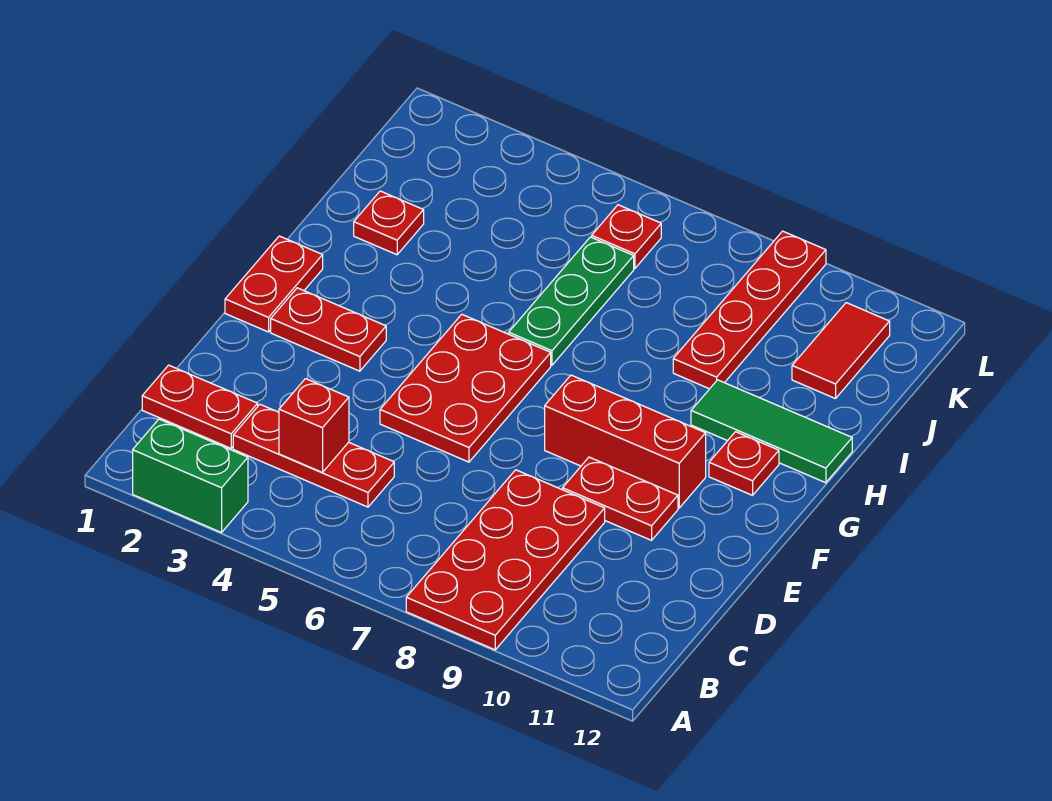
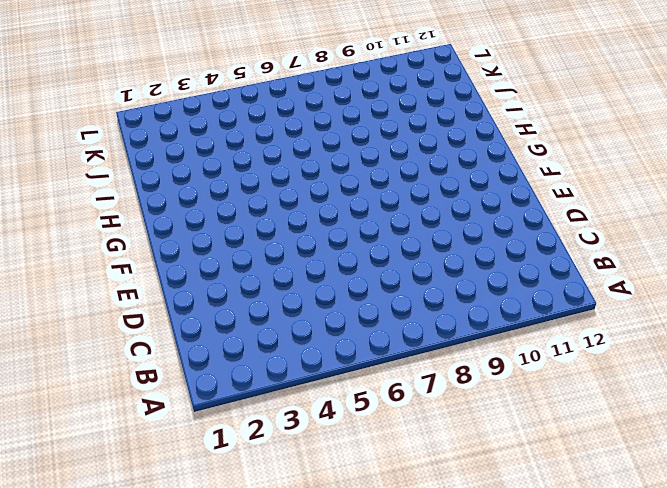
none -> green 1x2 brick [133,419,248,533]
none -> red 2x4 plate [406,470,605,650]
none -> red 1x2 plate [142,365,258,448]

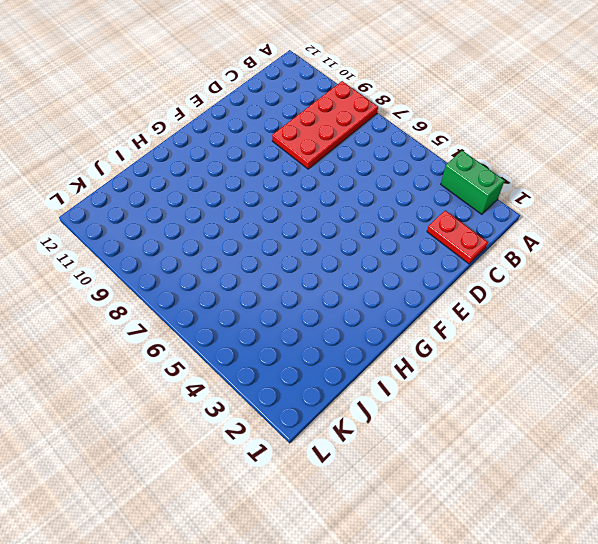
none -> red 1x3 plate [233,404,394,507]
none -> red 2x3 plate [380,314,551,462]
none -> red 1x2 plate [563,457,678,540]

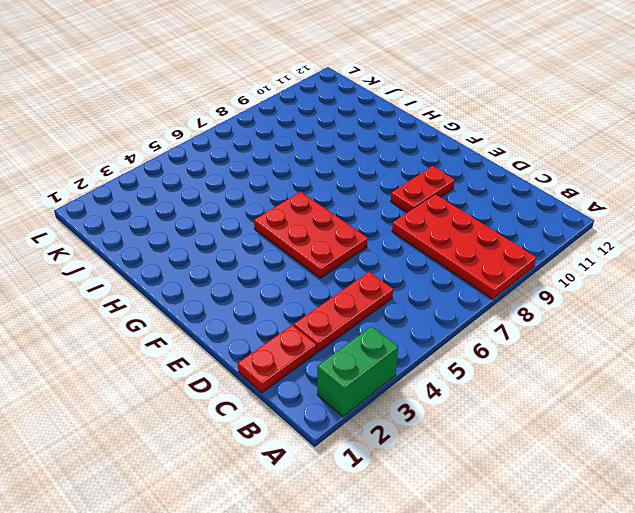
none -> red 1x2 plate [225,236,323,332]
none -> red 1x2 plate [271,288,386,371]
none -> red 1x3 brick [545,375,706,508]

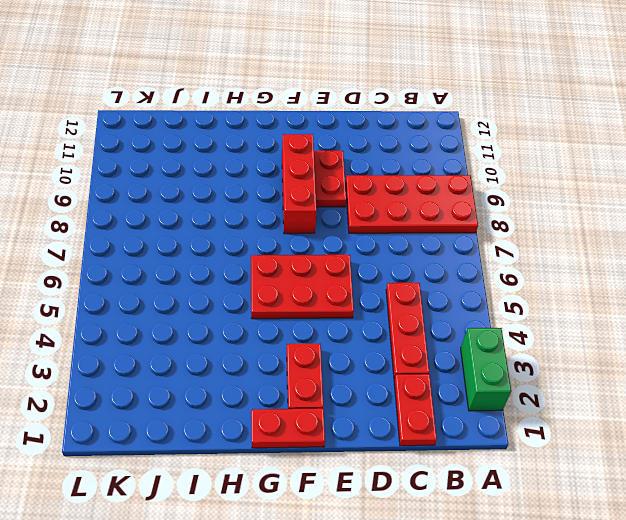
none -> red 1x1 plate [709,432,779,495]
none -> green 1x3 plate [509,237,634,365]
none -> green 1x3 tile [691,380,852,483]

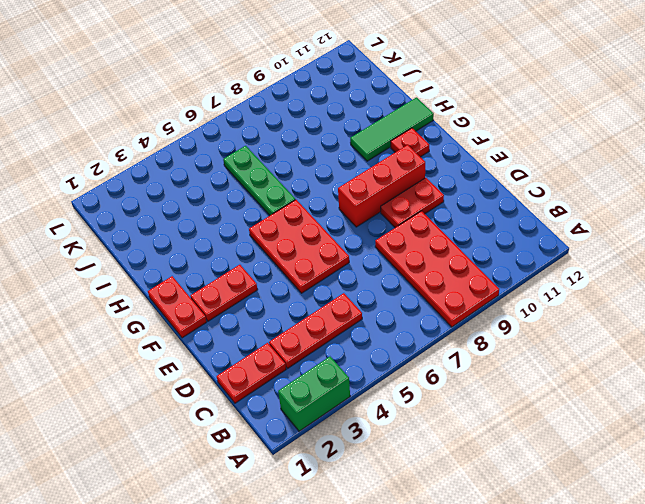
none -> red 1x1 plate [354,191,424,255]
none -> red 1x4 plate [673,231,826,389]
none -> red 1x2 tile [792,303,890,399]

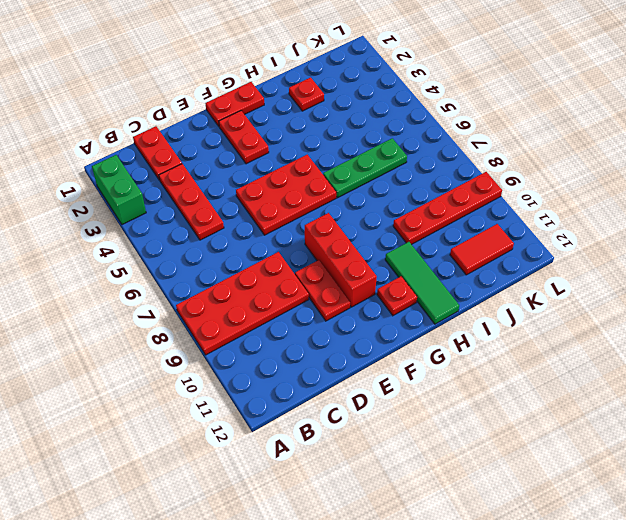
none -> red 1x1 plate [592,205,661,268]
none -> red 1x1 brick [279,379,349,472]

